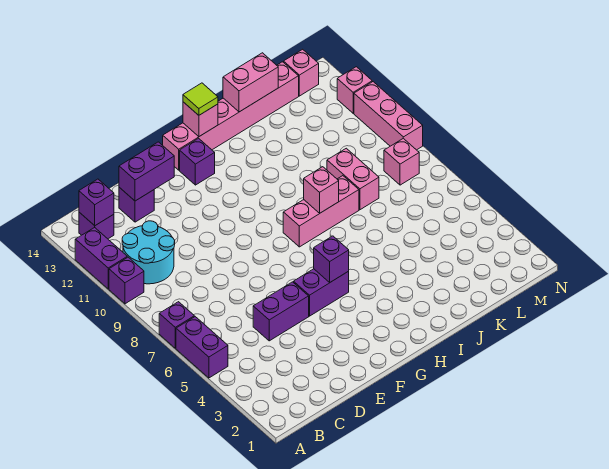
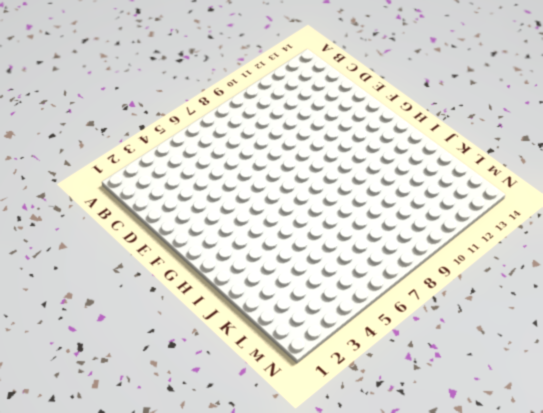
none -> purple 1x2 brick [176,317,228,378]
none -> purple 1x1 brick [159,302,194,348]
none -> purple 1x1 brick [109,257,144,304]

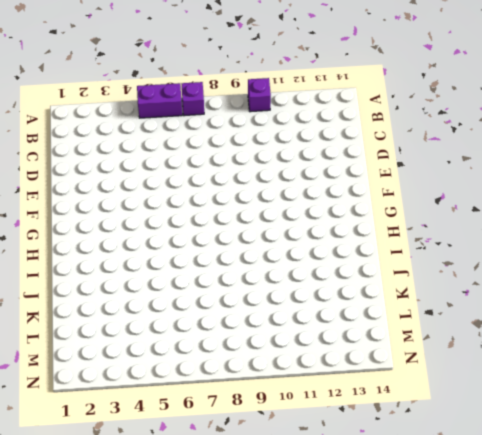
none -> purple 1x2 brick [75,227,127,289]
none -> cyan 2x2 round brick [122,221,175,284]
none -> purple 1x1 brick [79,212,114,239]

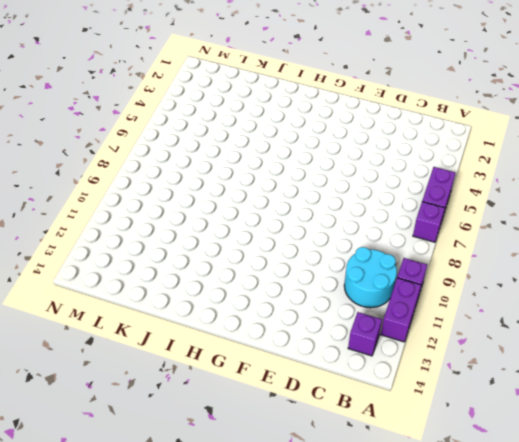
none -> purple 1x2 brick [253,282,309,341]
none -> purple 1x1 brick [119,187,154,222]
none -> purple 1x2 brick [294,269,349,316]

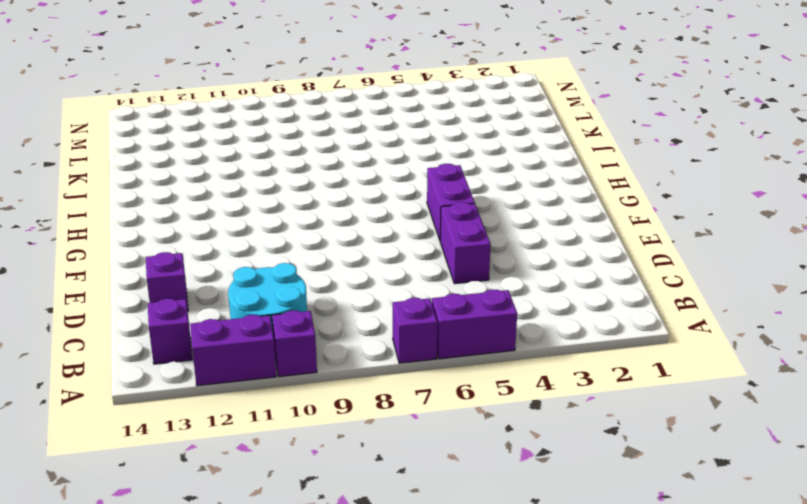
none -> purple 1x1 brick [180,138,215,185]
none -> pink 1x6 brick [163,62,299,170]
none -> pink 1x3 brick [283,176,359,247]

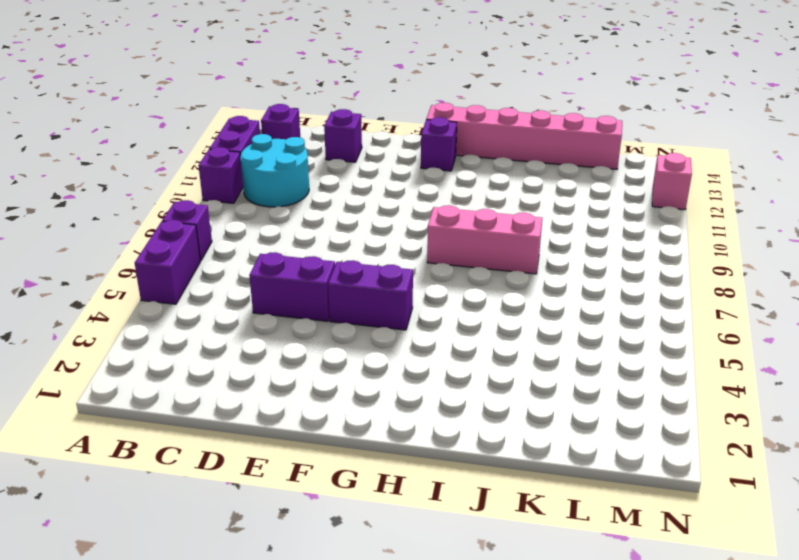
none -> pink 1x2 brick [327,148,379,210]
none -> pink 1x1 brick [384,138,419,185]
none -> pink 1x1 brick [284,49,319,96]

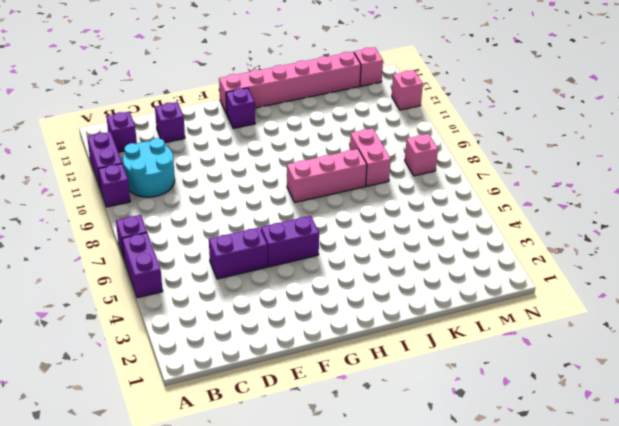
none -> pink 1x3 brick [354,82,423,150]
none -> purple 1x1 brick [79,179,114,226]
none -> purple 1x2 brick [119,142,174,201]

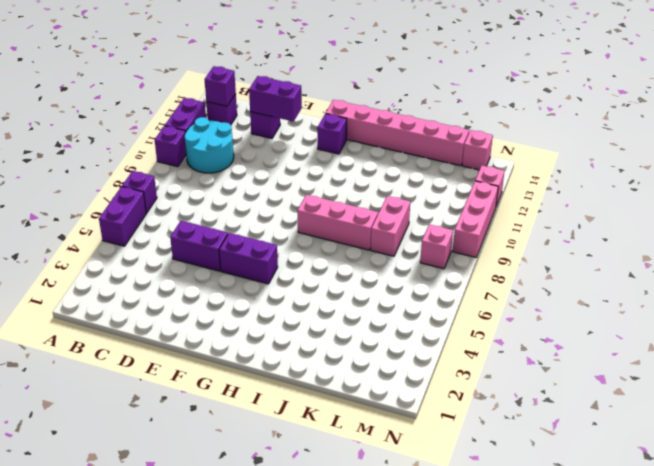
none -> purple 1x1 brick [314,236,349,282]
none -> pink 1x1 brick [183,102,218,136]
none -> pink 1x1 brick [304,167,339,213]

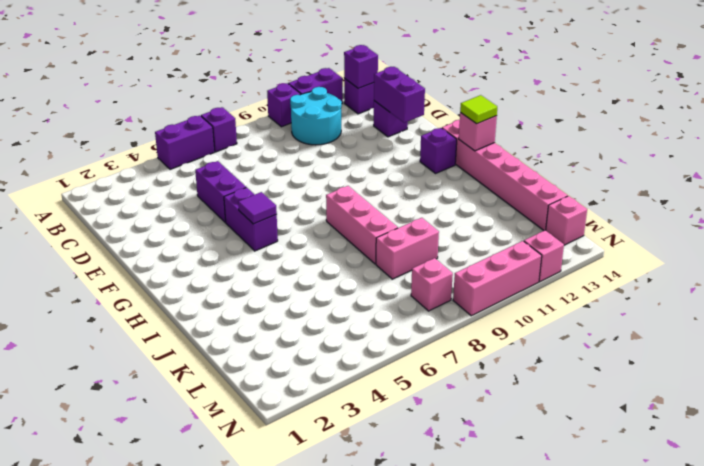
purple 1x1 tile [238,192,277,224] -> purple 1x1 brick [314,236,349,282]
none -> pink 1x1 brick [304,167,339,213]
none -> pink 1x2 brick [223,53,278,112]

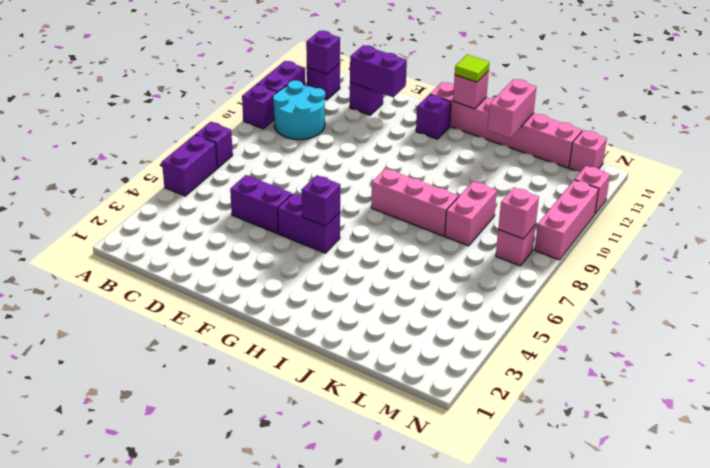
pink 1x2 brick [488,79,536,138] -> pink 1x2 brick turned to [223,53,278,112]
pink 1x1 brick [498,187,539,239] -> pink 1x1 brick moved to [304,167,339,213]

